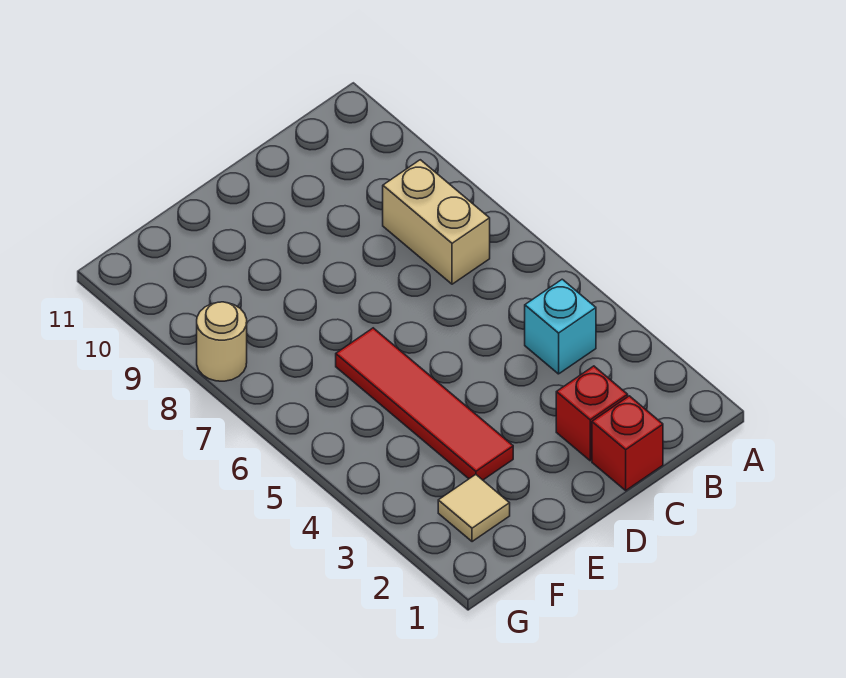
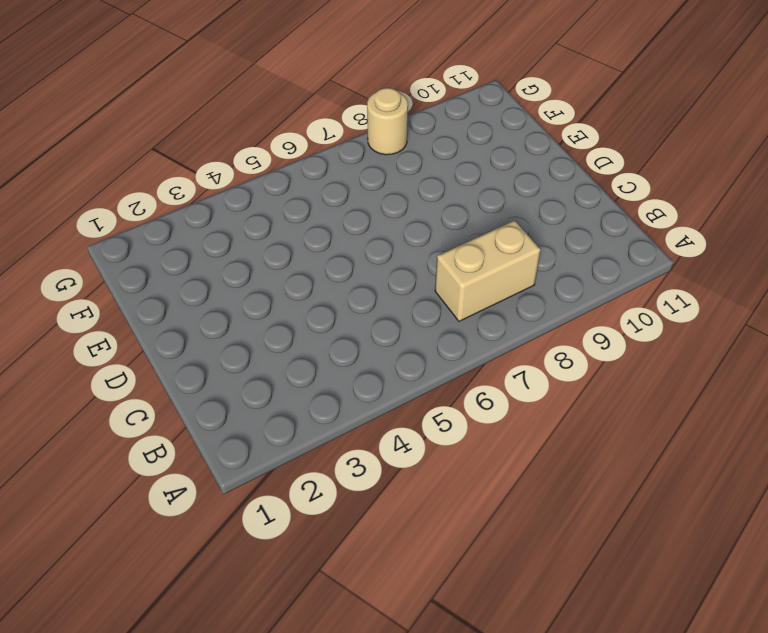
none -> cyan 1x1 brick [525,279,596,374]
none -> red 1x1 brick [592,396,663,490]

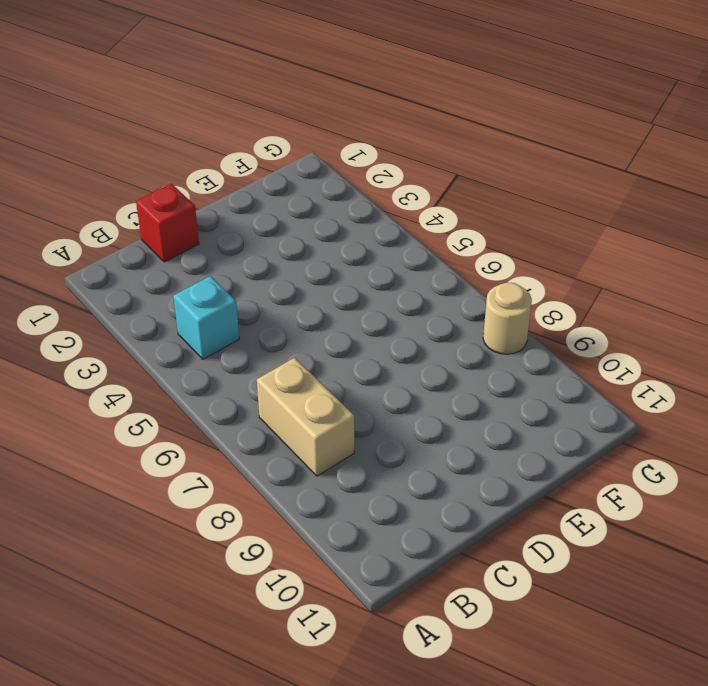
none -> red 1x1 brick [556,366,628,461]
none -> red 1x4 tile [336,328,513,480]

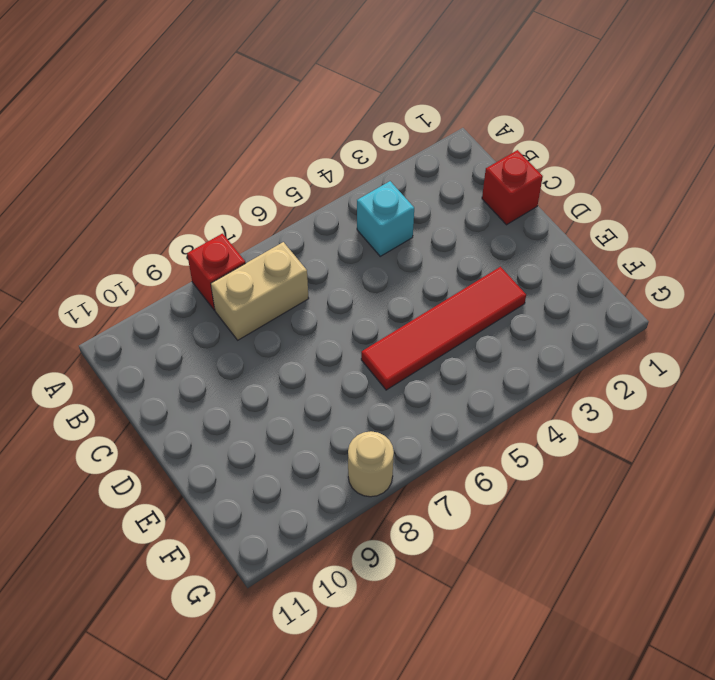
red 1x1 brick [187,234,245,310] -> red 1x1 brick moved to [556,366,628,461]
none -> tan 1x1 tile [438,474,510,542]

